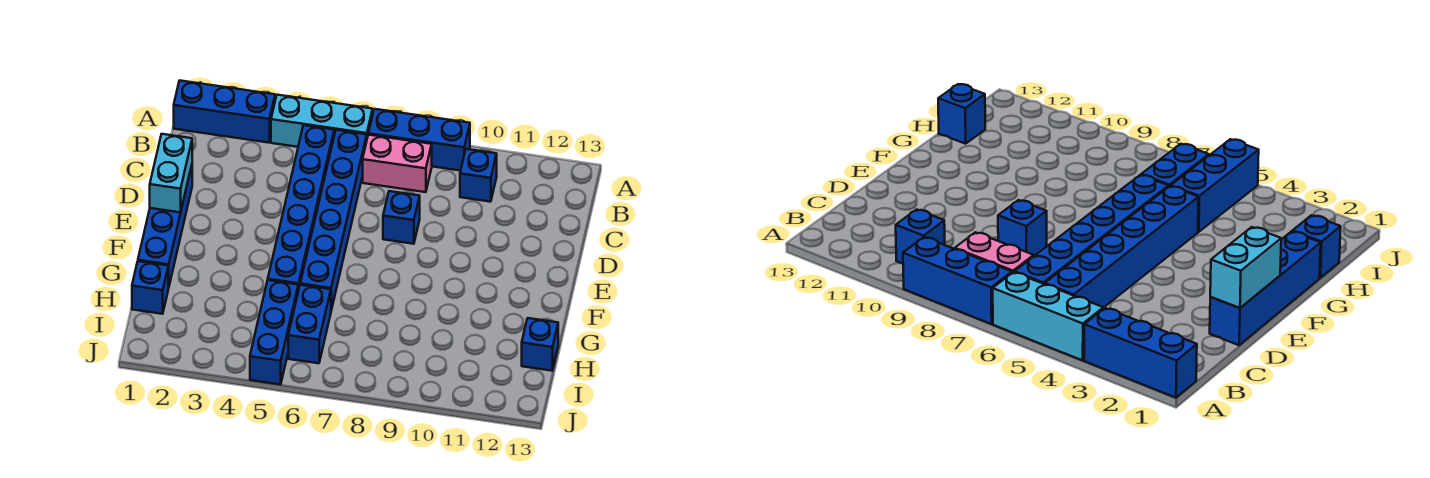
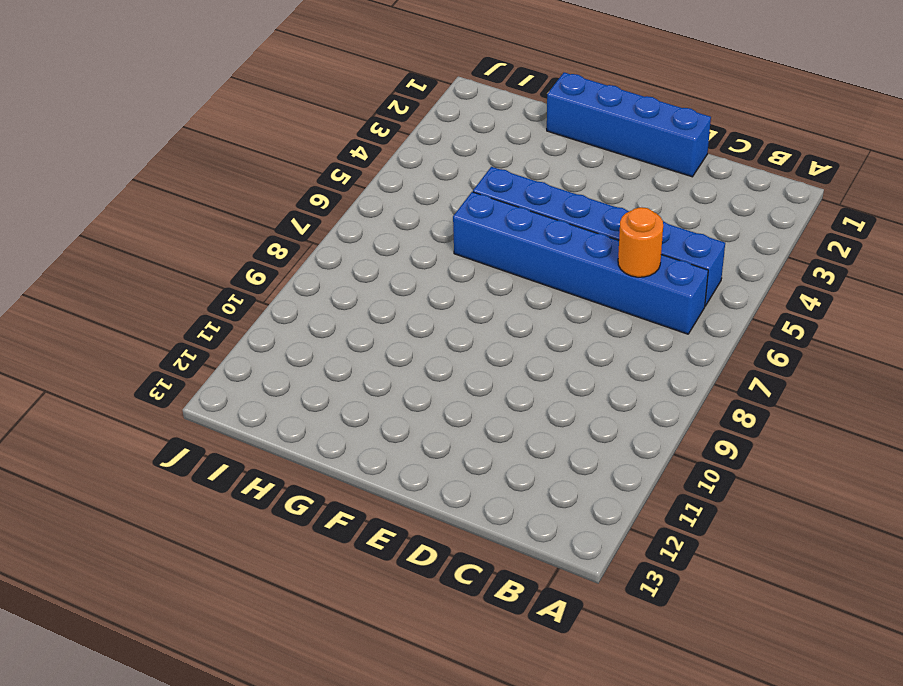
orange 1x1 round brick [618,207,663,277] -> none
none -> blue 1x3 brick [174,81,275,143]
none -> cyan 1x3 brick [271,95,373,147]
none -> blue 1x3 brick [369,109,470,171]

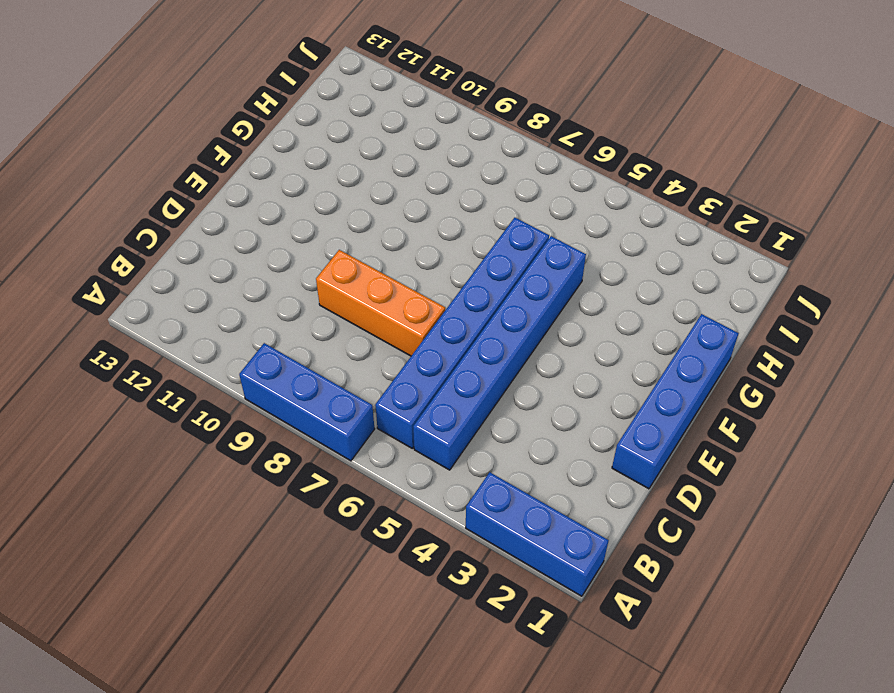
orange 1x3 brick [316,250,445,356] -> blue 1x1 brick [383,191,420,244]
none -> cyan 1x3 brick [271,95,373,147]
none -> pink 1x2 brick [363,135,432,192]
none -> blue 1x1 brick [460,149,497,202]

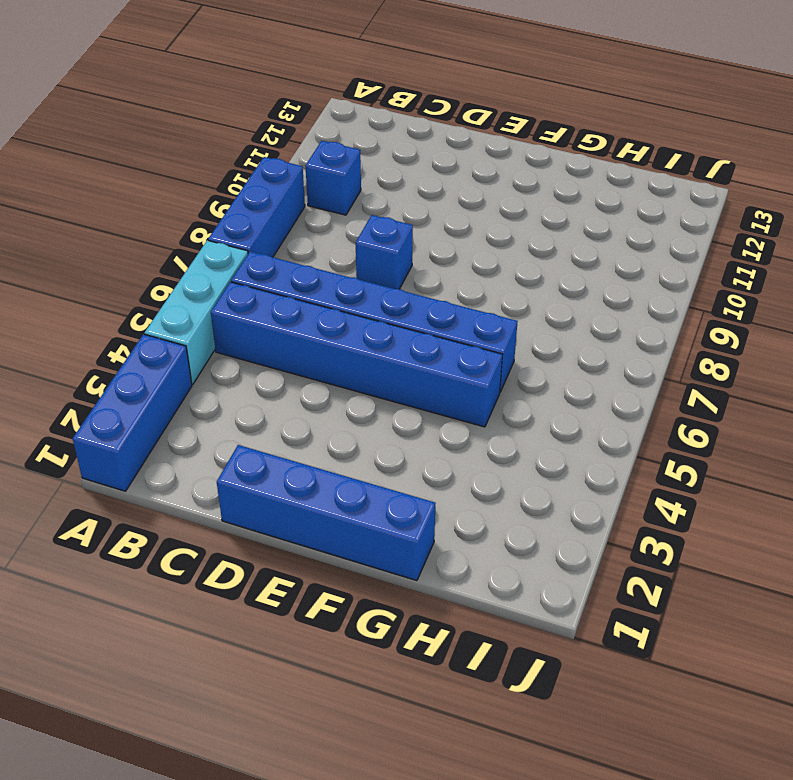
none -> pink 1x2 brick [363,135,432,192]
none -> blue 1x1 brick [132,261,168,314]
none -> blue 1x3 brick [250,280,298,384]

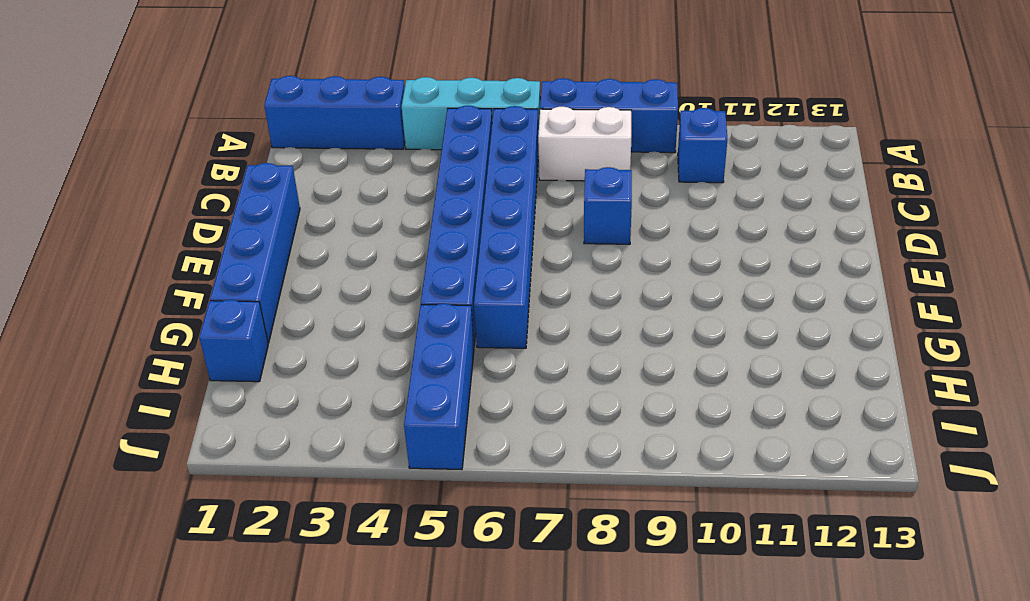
white 1x2 brick [538,107,631,181] -> pink 1x2 brick [363,135,432,192]
none -> blue 1x2 brick [288,285,331,363]
none -> blue 1x1 brick [522,318,558,371]
none -> cyan 1x2 brick [150,134,192,212]

